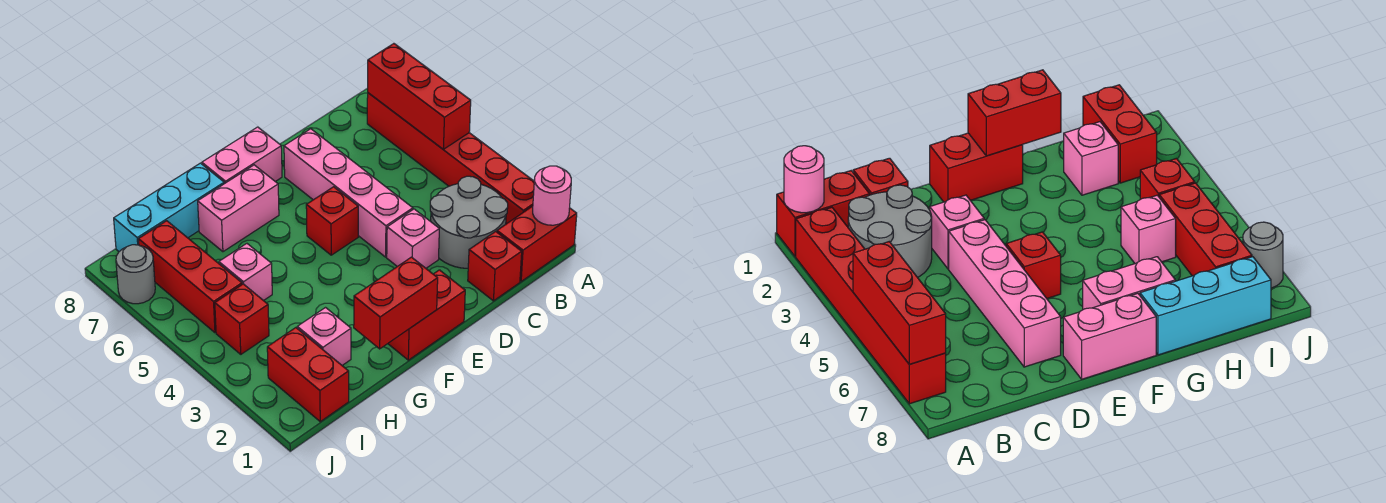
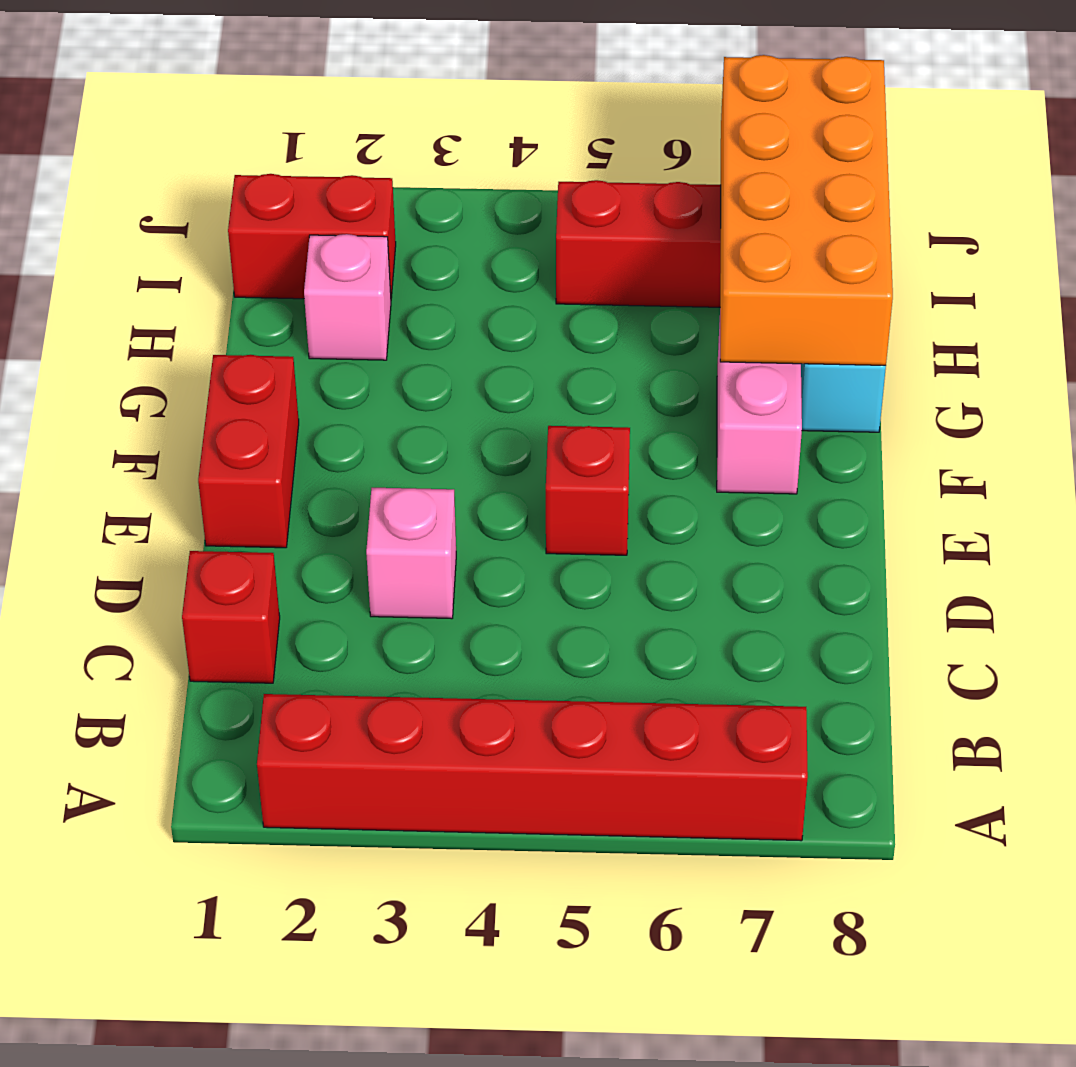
orange 2x4 brick [720,55,893,365] -> none
none -> red 1x2 brick [497,206,577,281]
none -> grey 2x2 round brick [430,176,508,268]
none -> pink 1x4 brick [284,129,413,257]

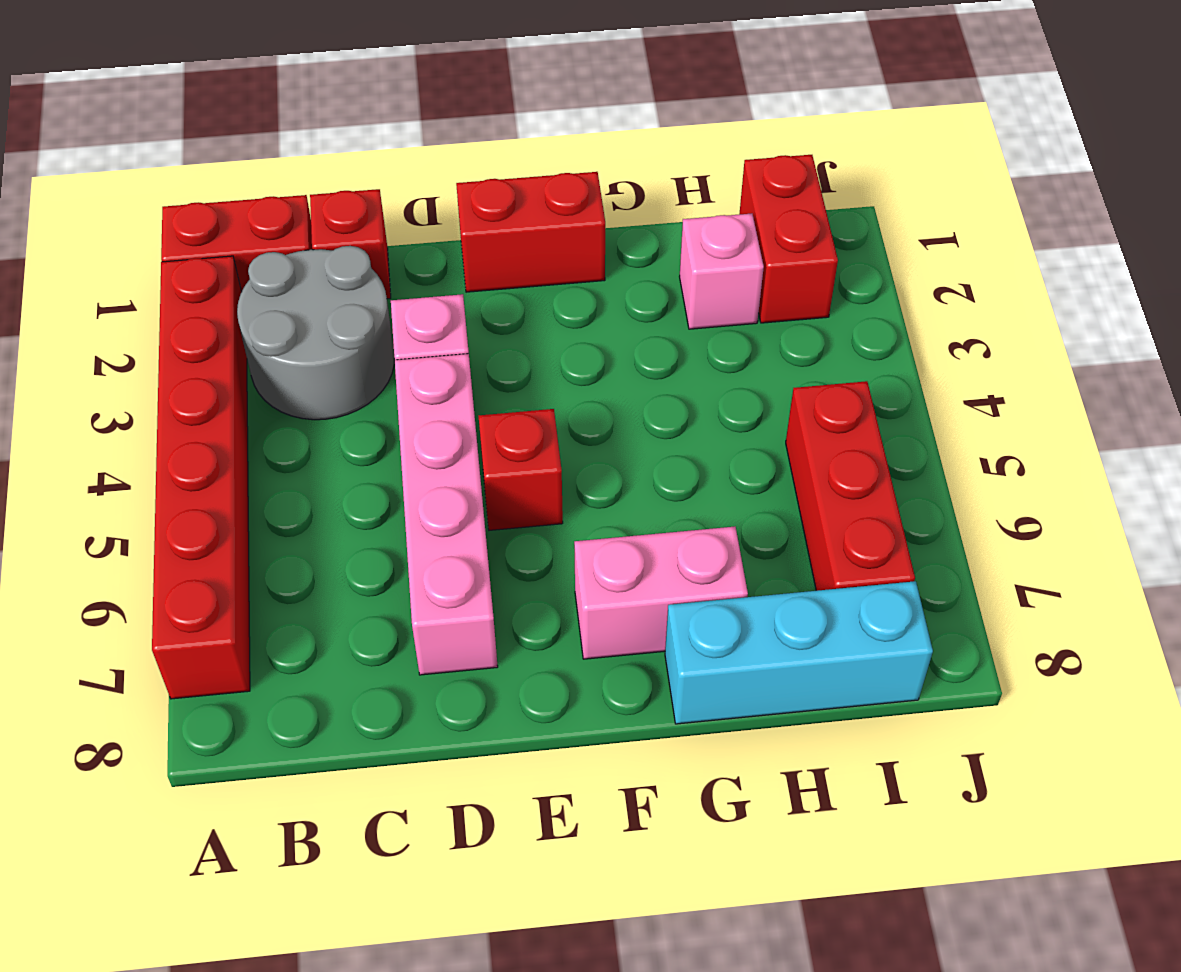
none -> pink 1x2 brick [202,127,282,184]
none -> pink 1x1 brick [219,244,272,301]
none -> red 1x1 brick [215,284,269,354]

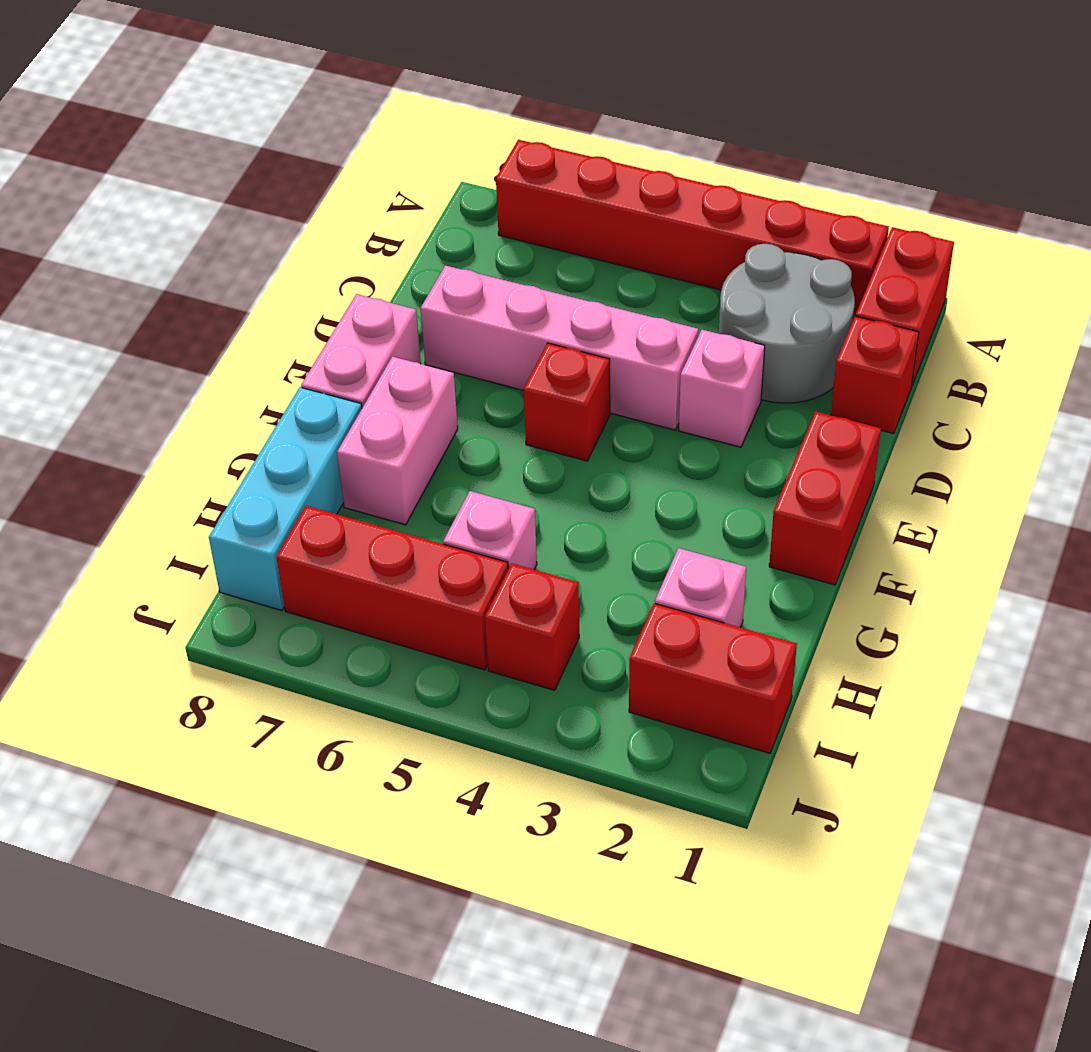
none -> grey 1x1 round brick [116,245,155,304]
none -> pink 1x1 round brick [533,166,571,225]
none -> red 1x3 brick [368,44,471,149]

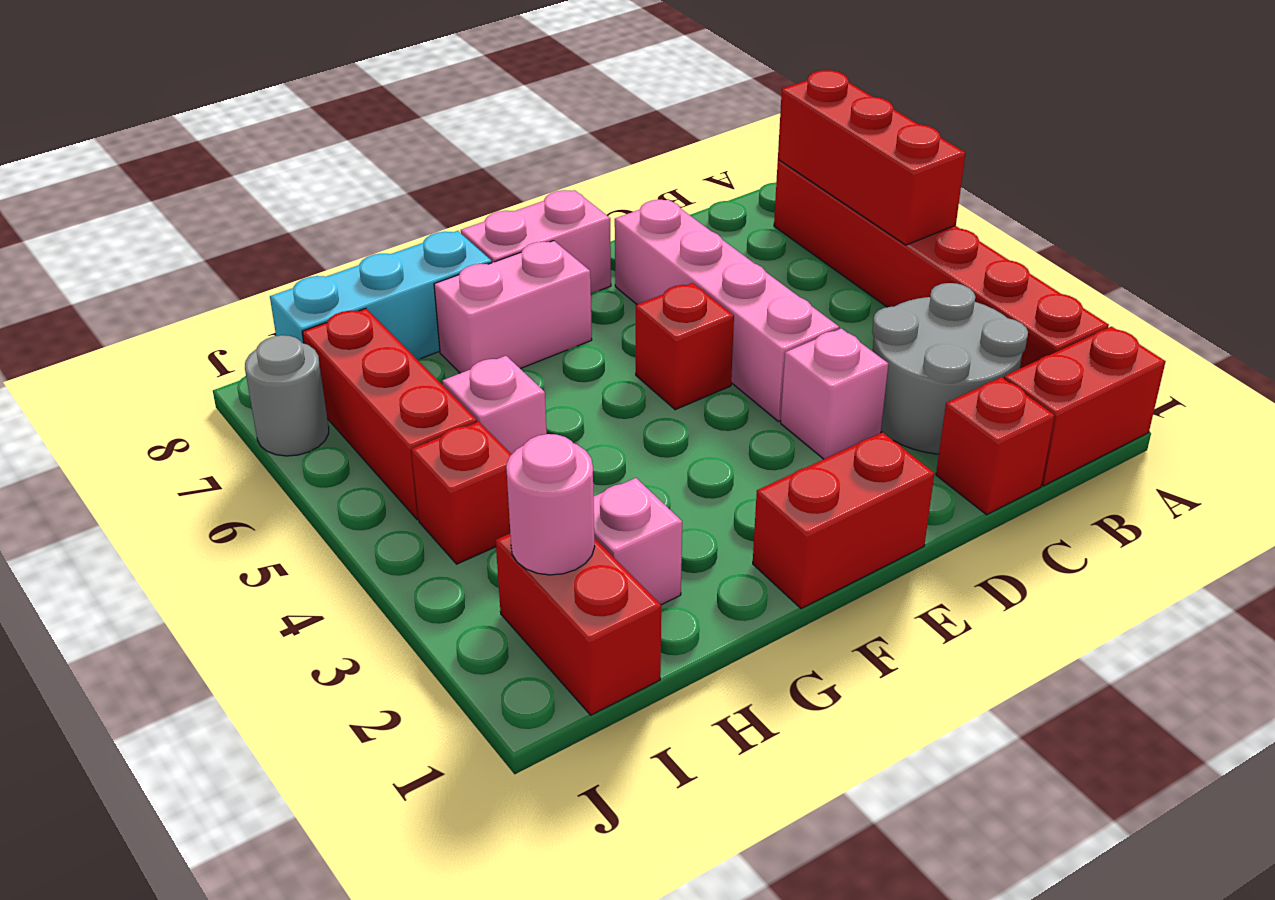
pink 1x1 round brick [506,434,595,575] -> pink 1x1 round brick moved to [533,166,571,225]
none -> red 1x2 brick [354,257,438,349]

